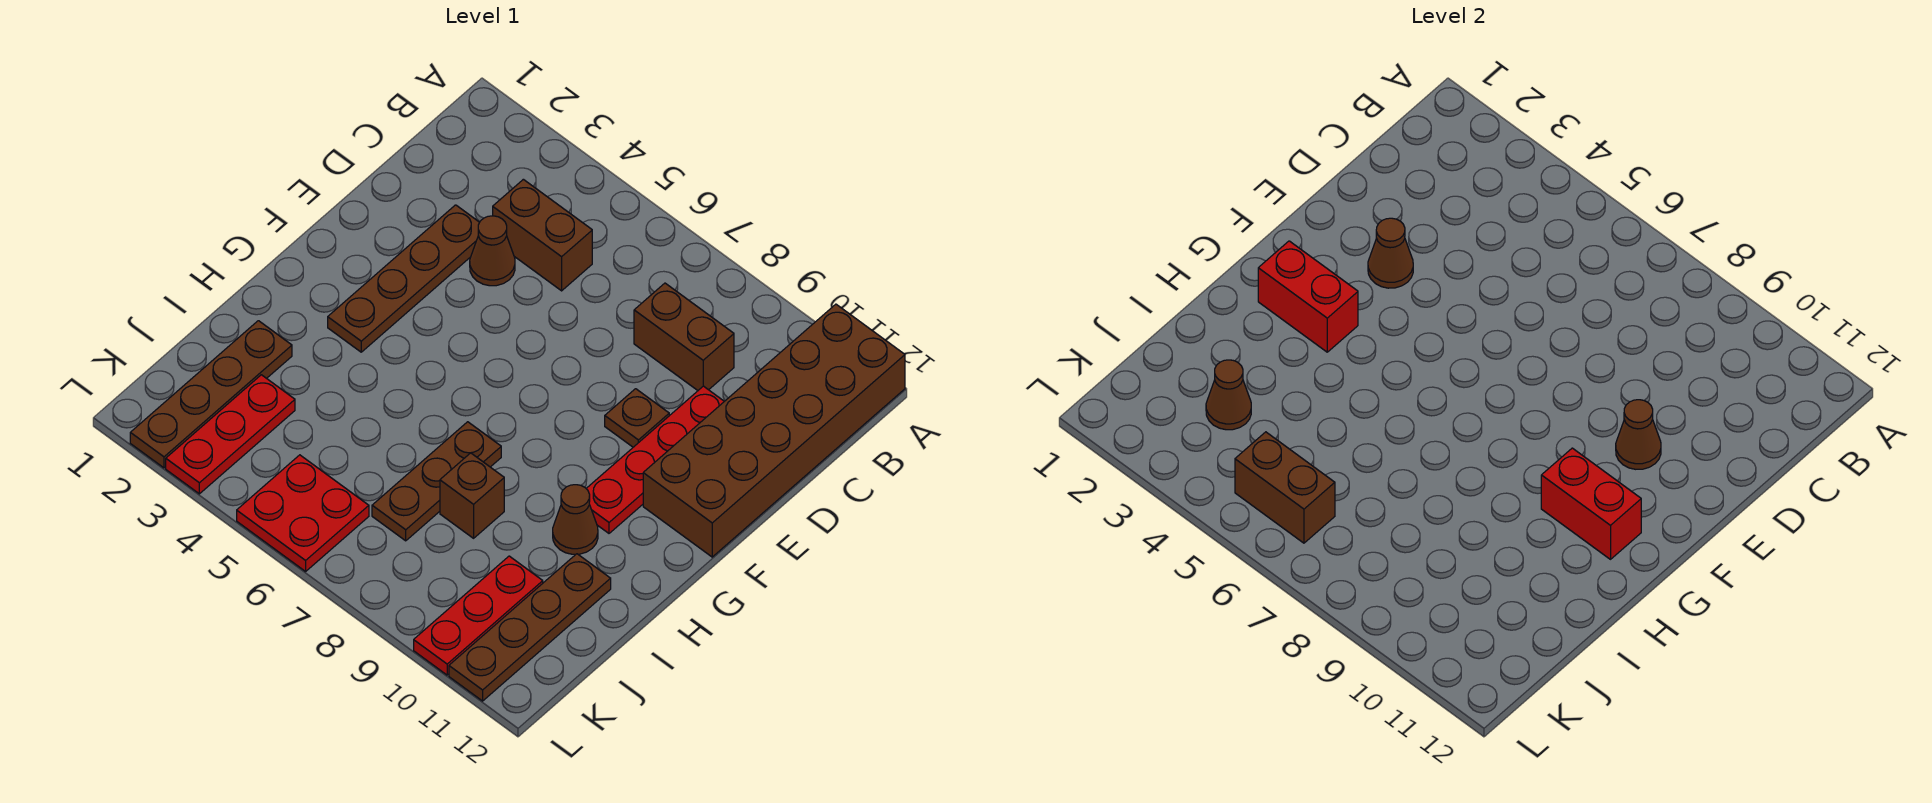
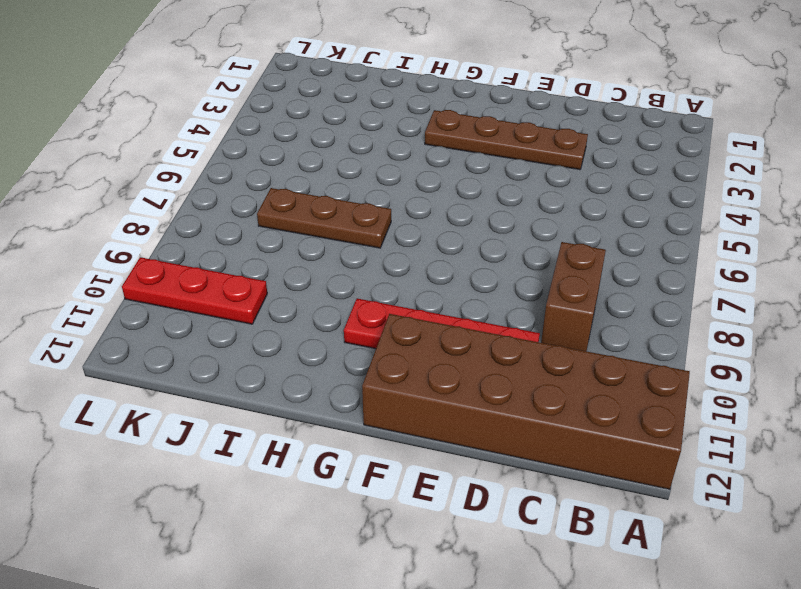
none -> brown 1x2 brick [493,179,592,291]
none -> brown 1x1 cone [470,216,515,286]
none -> brown 1x1 plate [605,389,669,447]

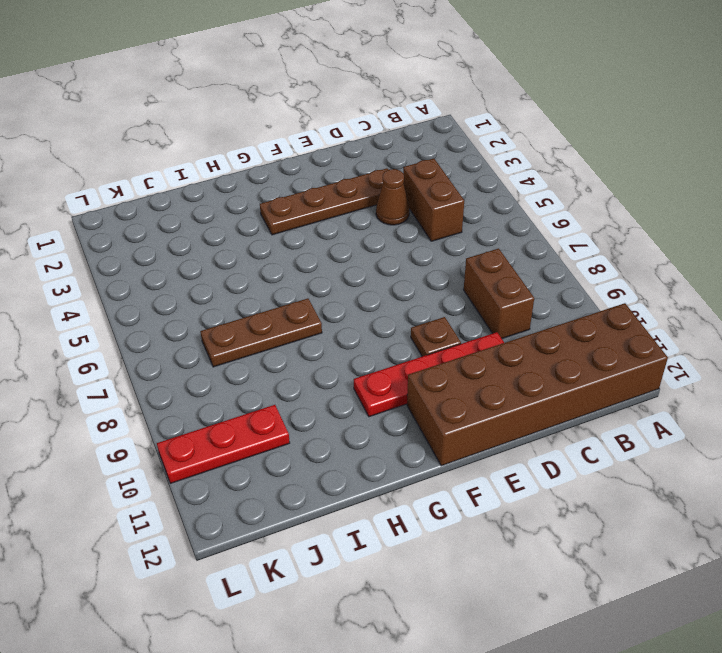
none -> brown 1x1 cone [553,485,598,554]
none -> brown 1x4 plate [130,321,292,468]
none -> brown 1x1 brick [440,453,504,538]

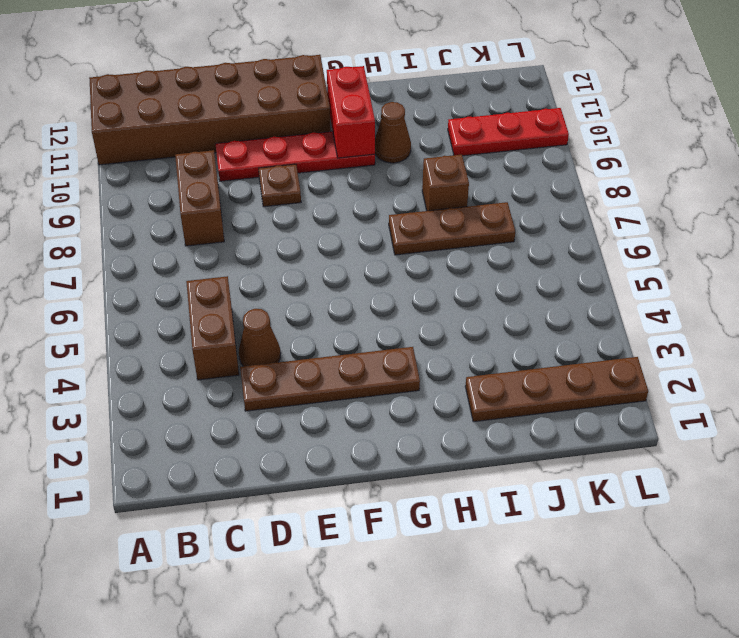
none -> brown 1x4 plate [449,554,611,701]
none -> red 1x3 plate [166,375,295,494]
none -> red 2x2 plate [237,455,369,571]

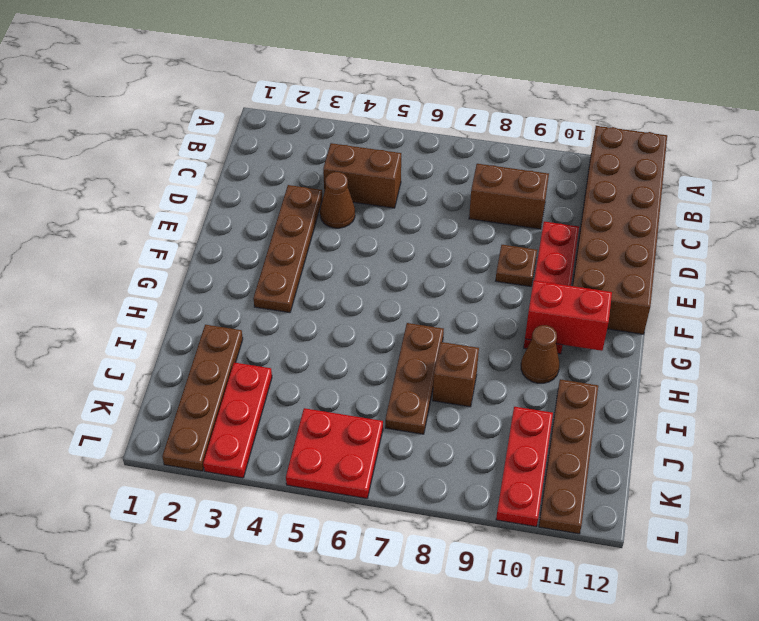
none -> brown 1x1 cone [1368,218,1413,288]
none -> brown 1x1 cone [1616,400,1661,469]
none -> red 1x2 brick [1258,241,1358,352]

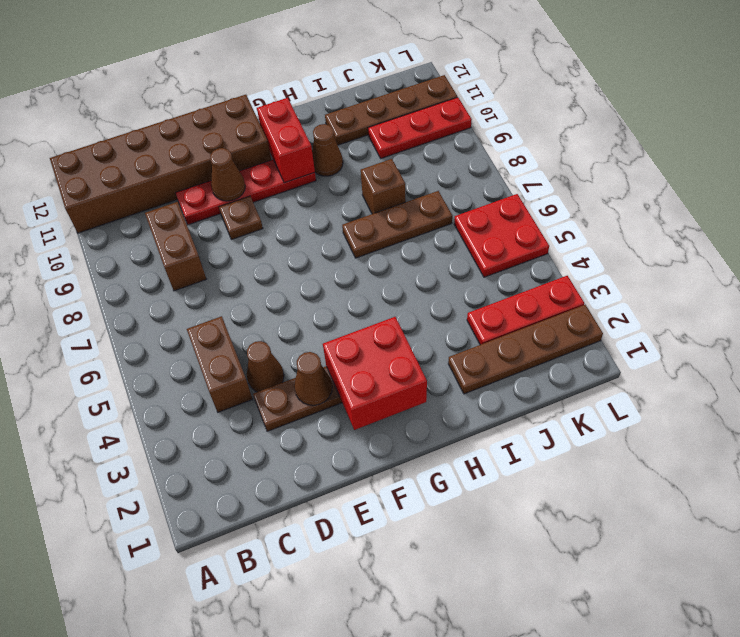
red 2x2 brick [323,317,427,430] -> red 1x2 brick [1258,241,1358,352]
none -> brown 1x1 cone [1206,360,1251,430]
none -> brown 1x2 brick [1235,432,1335,543]

